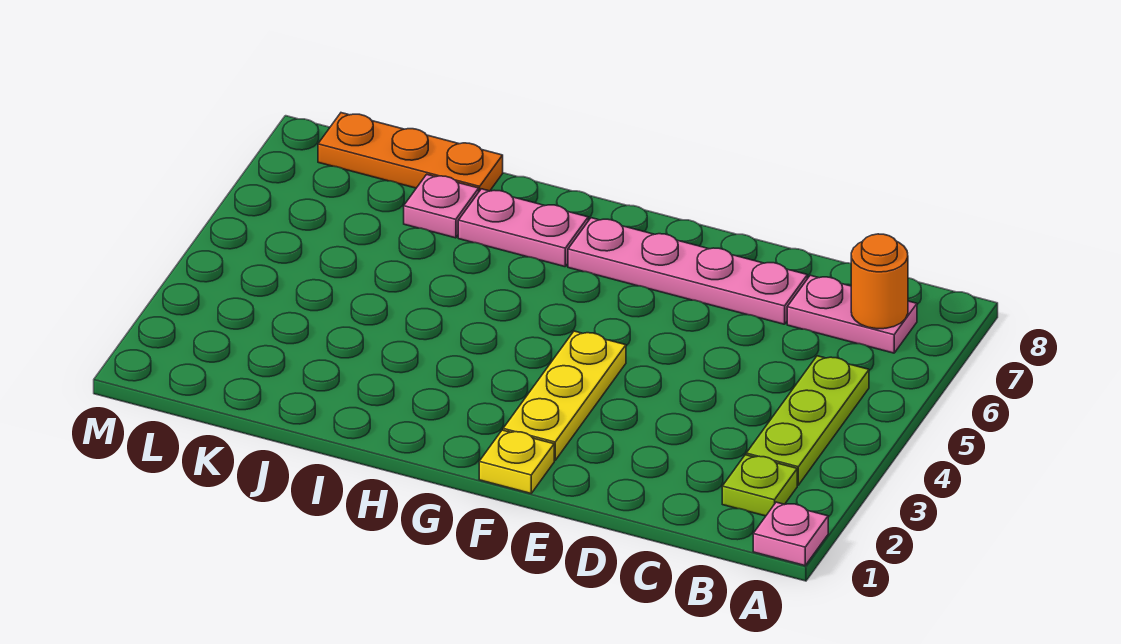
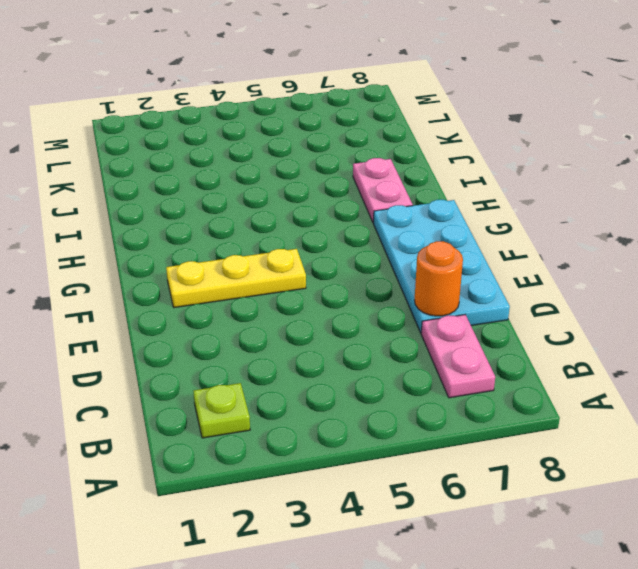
cyan 2x4 plate [373,200,510,333] -> pink 1x4 plate [568,218,807,324]
orange 1x1 round brick [415,241,463,316] -> orange 1x1 round brick moved to [851,234,908,329]
none -> pink 1x1 plate [753,502,828,566]
none -> lime 1x3 plate [746,356,869,485]

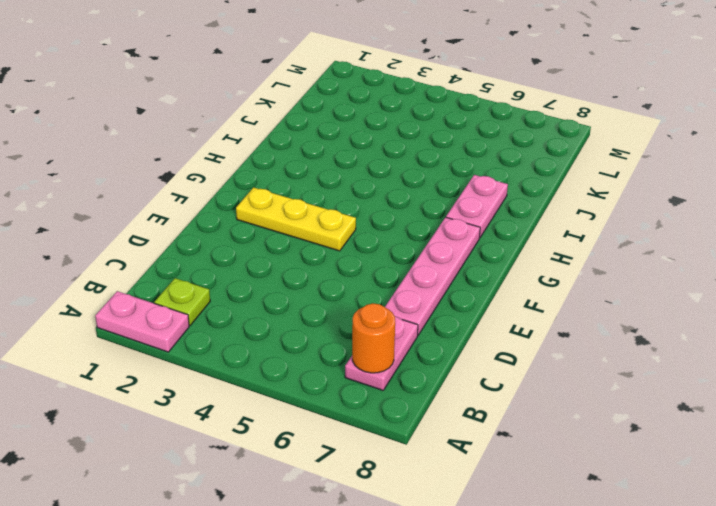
pink 1x2 plate [95,291,189,352] -> pink 1x1 plate [753,502,828,566]
none -> lime 1x3 plate [746,356,869,485]
none -> yellow 1x1 plate [479,430,554,493]

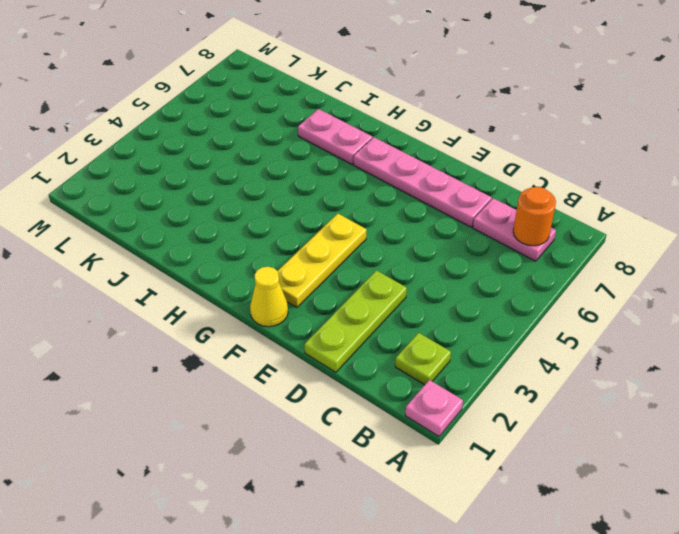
lime 1x3 plate [305,270,407,372] -> lime 1x3 plate moved to [746,356,869,485]
yellow 1x1 cone [250,267,288,327] -> yellow 1x1 plate [479,430,554,493]
none -> pink 1x1 plate [404,174,479,238]
none -> orange 1x3 plate [318,113,503,191]

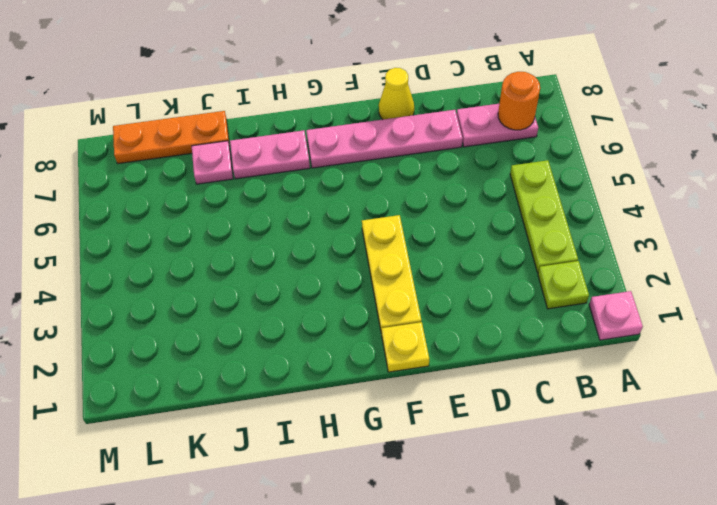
yellow 1x1 cone [379,68,414,119] -> none

